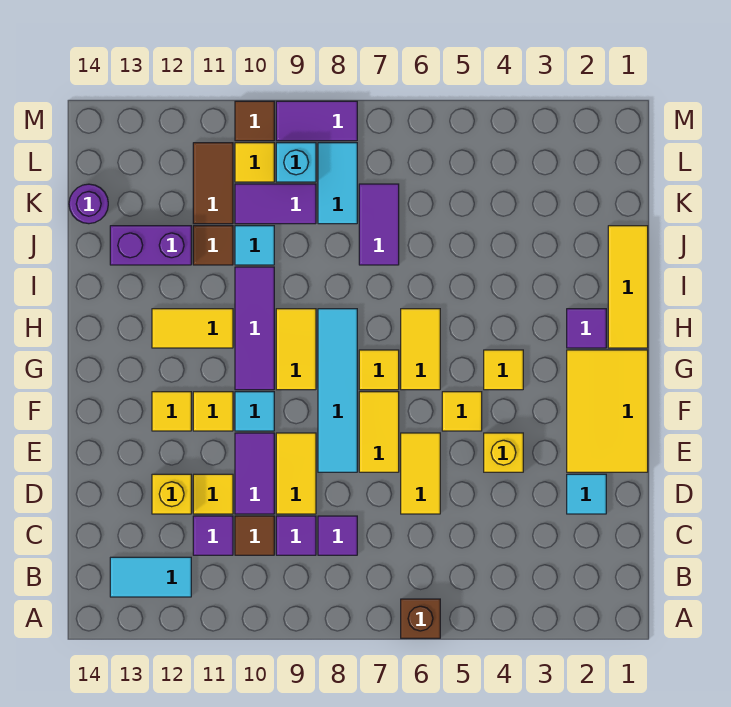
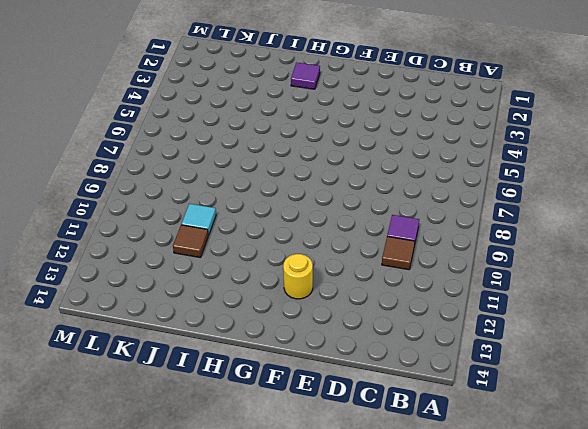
yellow 1x1 round brick [283,254,313,299] -> yellow 1x1 tile [152,392,191,431]
none -> brown 1x1 brick [401,599,440,638]
none -> cyan 1x2 tile [110,557,191,597]
none -> purple 1x1 tile [318,516,357,555]
none -> purple 1x1 tile [193,516,233,555]

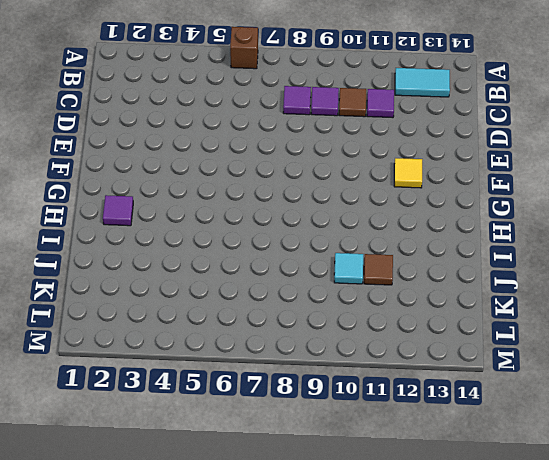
none -> cyan 1x1 tile [567,474,606,514]
none -> yellow 1x2 tile [401,433,440,514]
none -> yellow 1x2 tile [276,433,316,514]
none -> purple 1x2 tile [235,433,274,514]

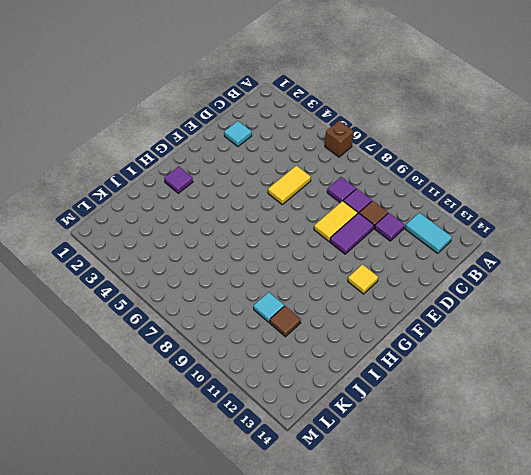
none -> yellow 1x1 tile [193,474,233,514]
none -> yellow 1x1 brick [152,474,191,514]
none -> yellow 2x3 tile [567,350,648,472]
none -> yellow 1x1 brick [484,433,523,472]

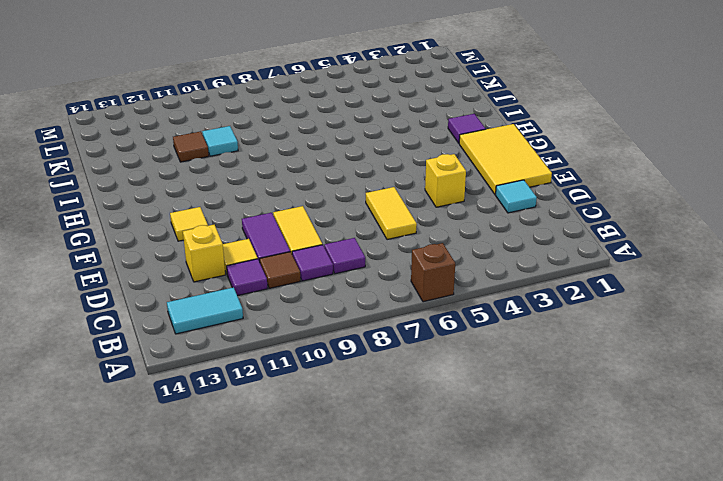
none -> yellow 1x2 tile [359,392,399,472]
none -> cyan 1x4 tile [318,309,357,472]
none -> yellow 1x1 tile [442,392,482,431]
none -> cyan 1x1 tile [235,392,274,431]

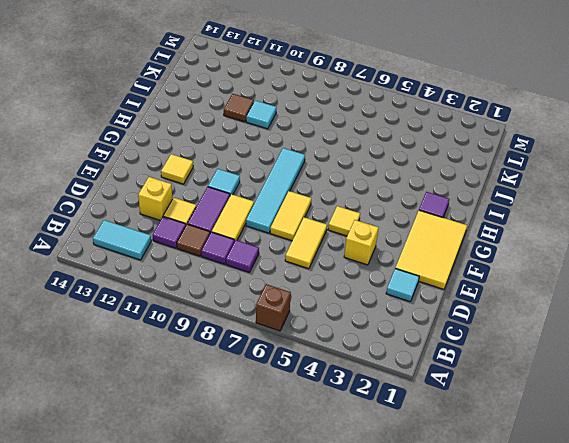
none -> yellow 1x1 tile [193,392,233,431]
none -> yellow 1x1 tile [484,350,523,390]
none -> yellow 1x2 tile [401,309,440,390]
none -> yellow 1x1 tile [359,350,399,390]

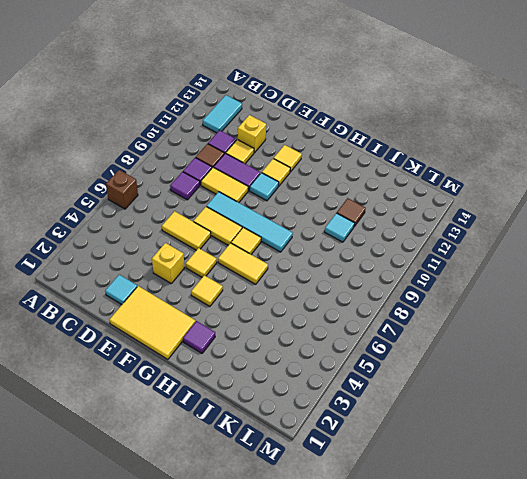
none -> yellow 1x2 tile [276,309,316,390]
none -> purple 1x3 tile [235,267,274,390]
none -> yellow 1x3 tile [608,226,648,348]
none -> yellow 1x2 tile [152,309,233,348]

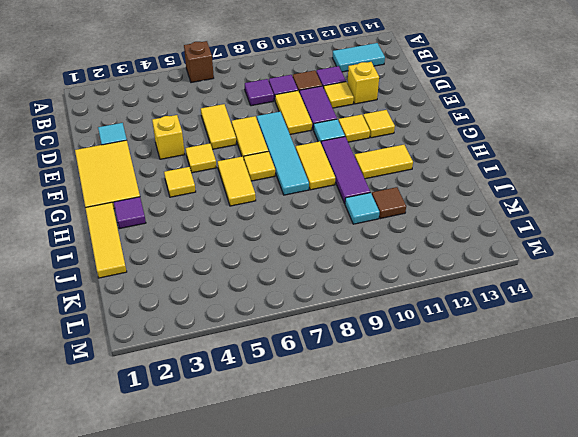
none -> purple 1x2 tile [359,184,399,265]
none -> purple 1x2 brick [110,226,191,265]
none -> cyan 1x2 tile [318,143,357,224]
none -> purple 1x2 tile [235,184,316,224]

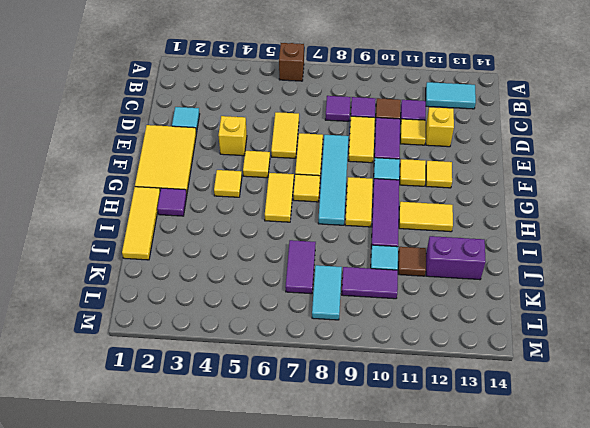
none -> brown 1x2 tile [193,143,233,224]
none -> purple 1x1 round brick [69,184,108,224]
none -> cyan 1x1 brick [276,143,316,182]
none -> yellow 1x1 tile [235,143,274,182]

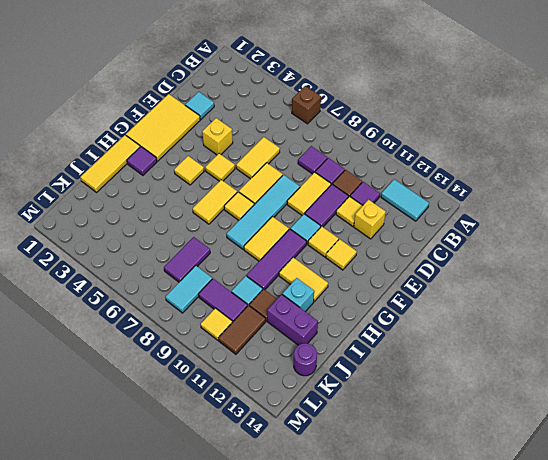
cyan 1x1 brick [282,278,314,312] -> cyan 1x1 brick moved to [276,143,316,182]
none -> purple 1x2 tile [276,101,357,141]
none -> brown 1x1 tile [235,101,274,141]

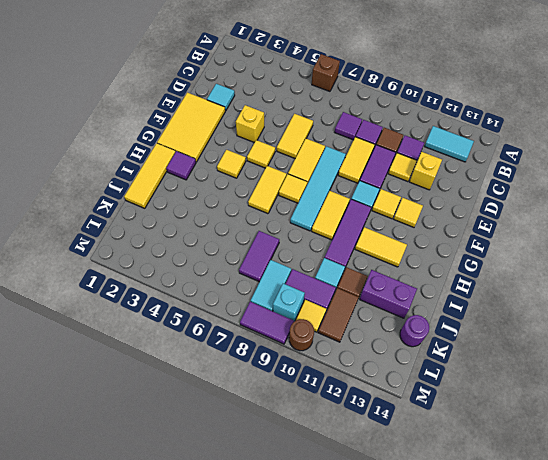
brown 1x1 round brick [289,319,314,351] -> brown 1x1 tile [235,101,274,141]

